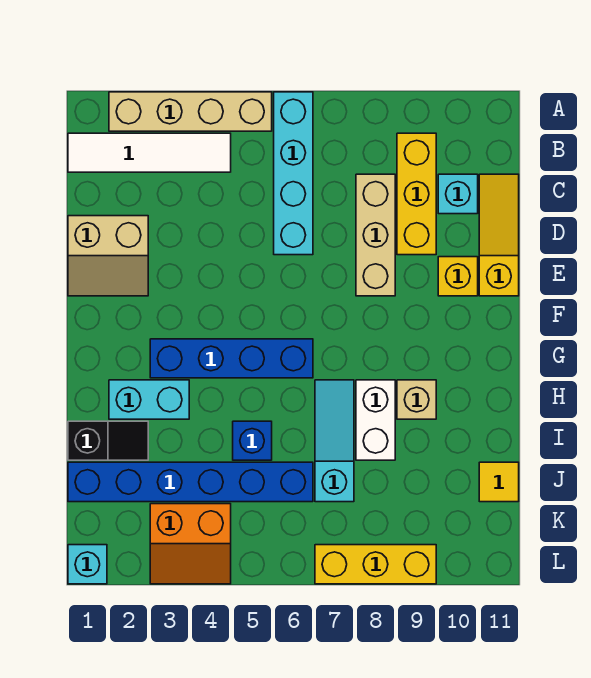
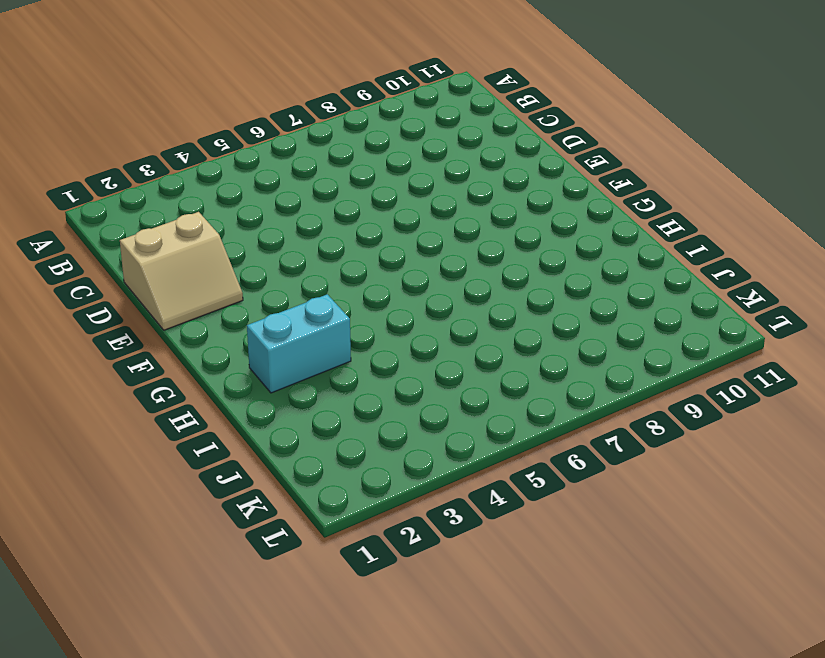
none -> tan 1x4 brick [109,92,272,131]
none -> cyan 1x4 brick [274,92,313,255]
none -> white 1x4 tile [68,133,231,172]

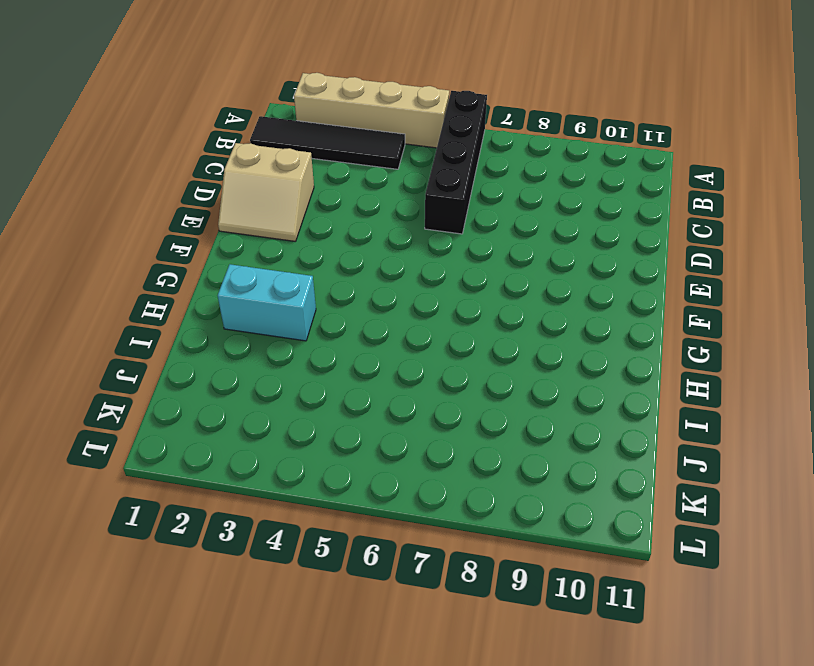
black 1x4 brick [425,91,487,234] -> cyan 1x4 brick [274,92,313,255]
black 1x4 tile [250,116,405,169] -> white 1x4 tile [68,133,231,172]
none -> yellow 1x3 brick [397,133,436,255]
none -> tan 1x3 brick [356,174,395,296]
none -> cyan 1x1 brick [438,174,478,214]

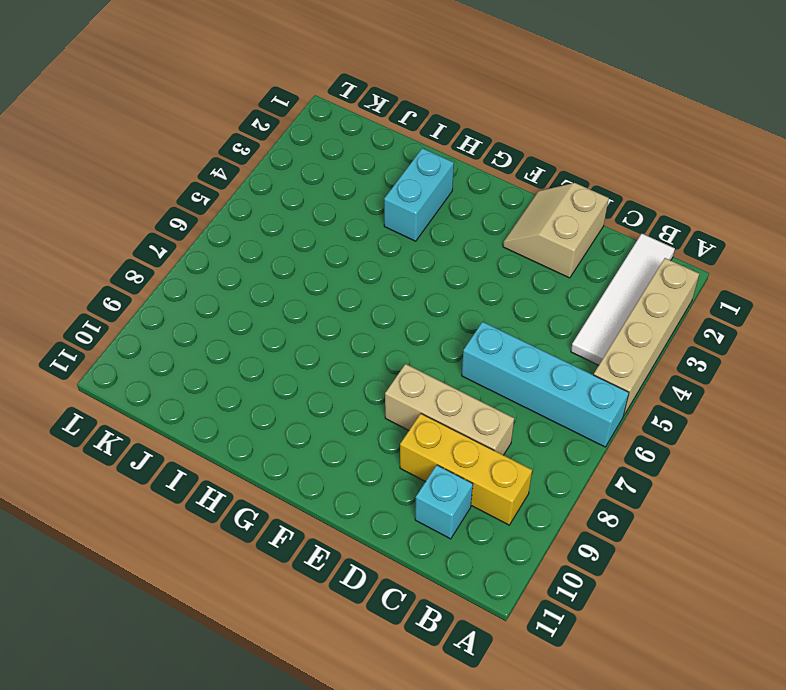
none -> yellow 1x3 slope [479,174,519,296]
none -> yellow 1x1 brick [438,257,478,296]
none -> blue 1x4 brick [150,339,313,378]

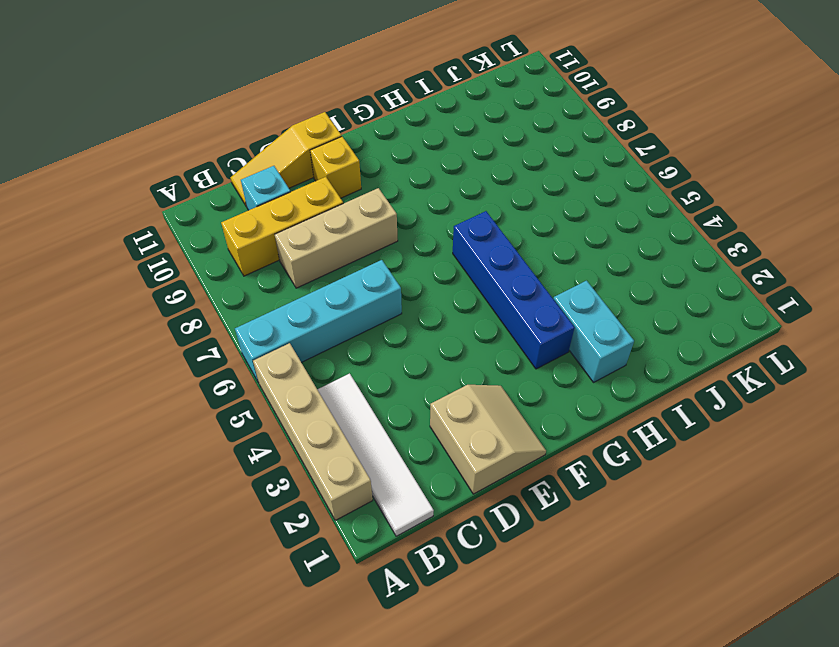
none -> cyan 1x3 slope [315,380,354,502]
none -> white 1x2 brick [356,380,395,460]
none -> tan 1x1 brick [397,380,436,419]

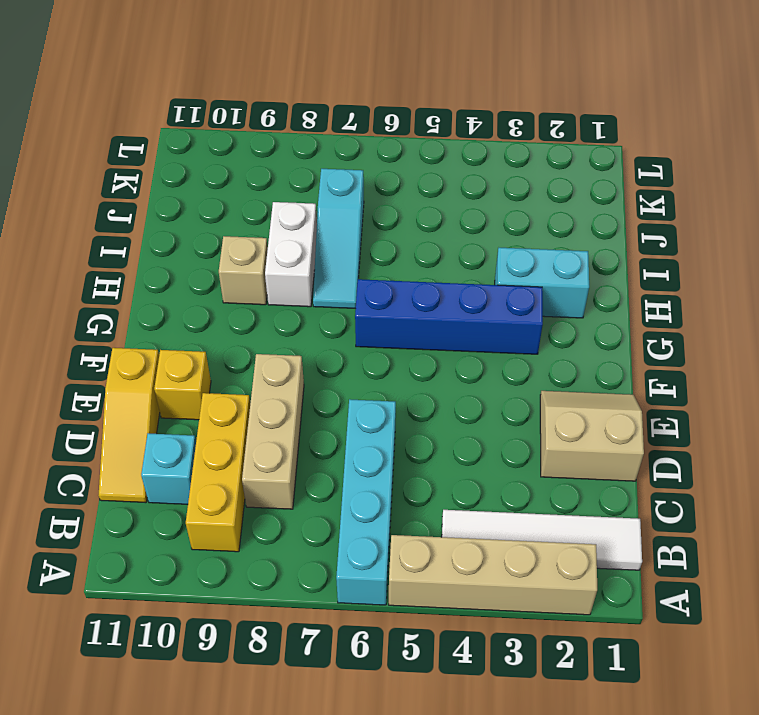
none -> black 1x2 slope [68,421,148,460]
none -> blue 1x1 brick [233,421,272,460]
none -> blue 1x6 brick [68,462,313,502]

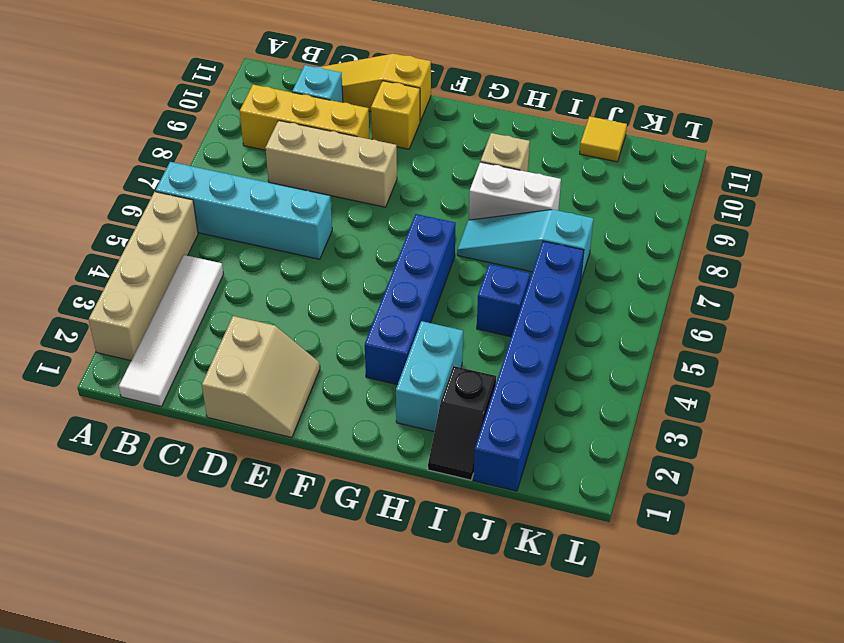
black 1x2 slope [428,366,496,480] -> black 1x2 slope turned to [68,421,148,460]
none -> orange 2x2 slope [150,504,231,584]
none -> cyan 1x1 brick [68,545,107,584]
none -> yellow 1x3 brick [315,545,436,584]

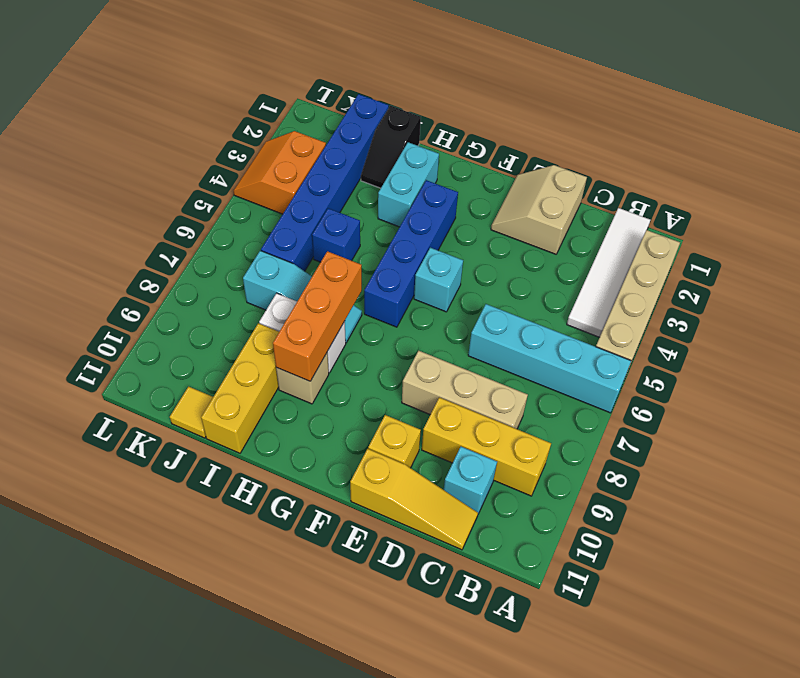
cyan 1x1 brick [414,248,463,312] -> cyan 1x1 brick moved to [68,545,107,584]
orange 1x3 brick [273,251,362,381] -> none
yellow 1x3 brick [201,323,279,453] -> yellow 1x3 brick moved to [315,545,436,584]

